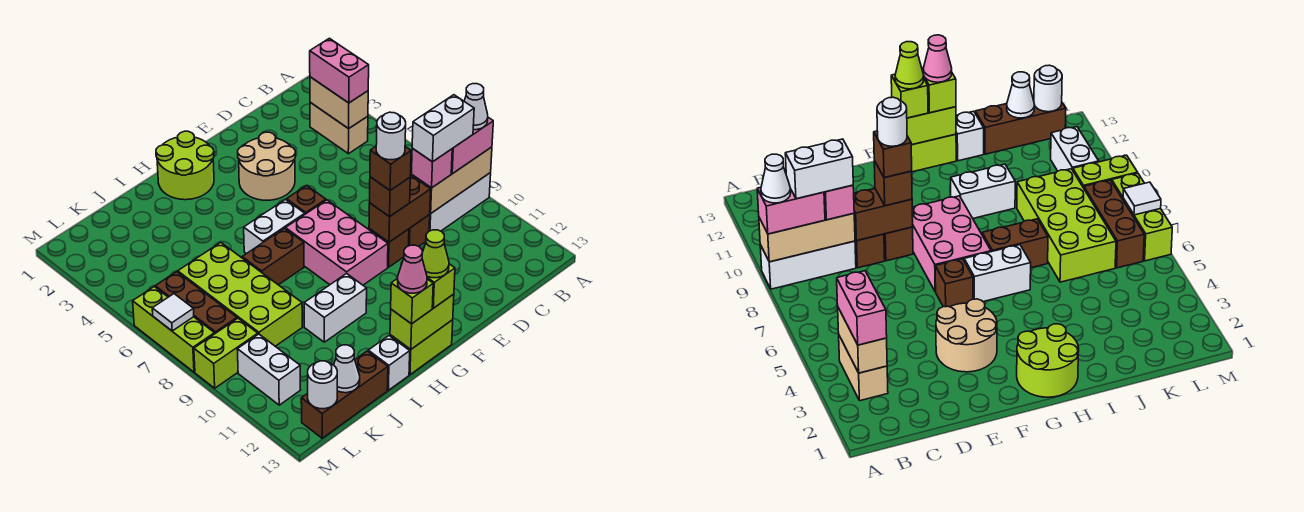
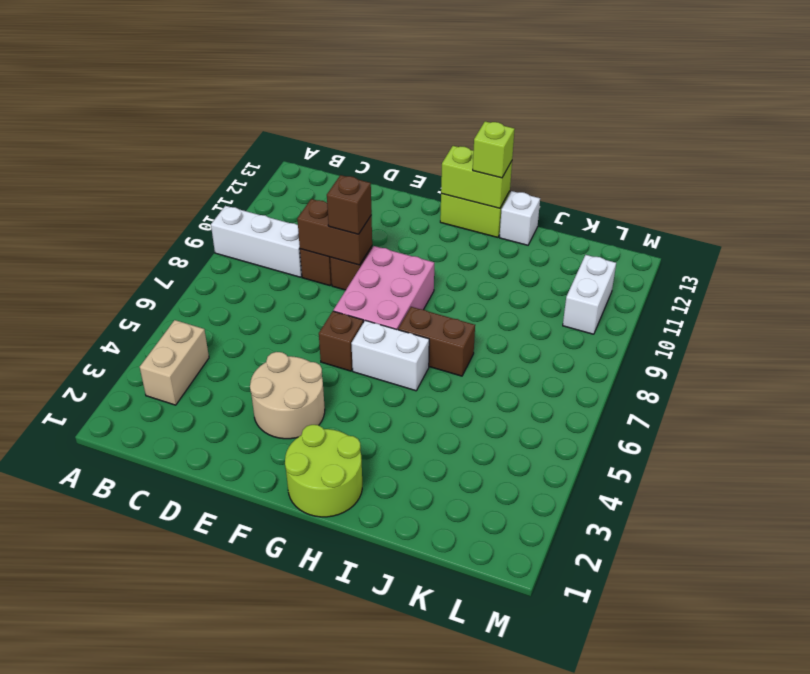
none -> white 1x2 brick [304,273,367,342]
none -> lime 2x4 brick [178,242,302,346]
none -> brown 1x3 brick [301,351,388,438]
none -> brown 1x3 brick [155,272,237,333]

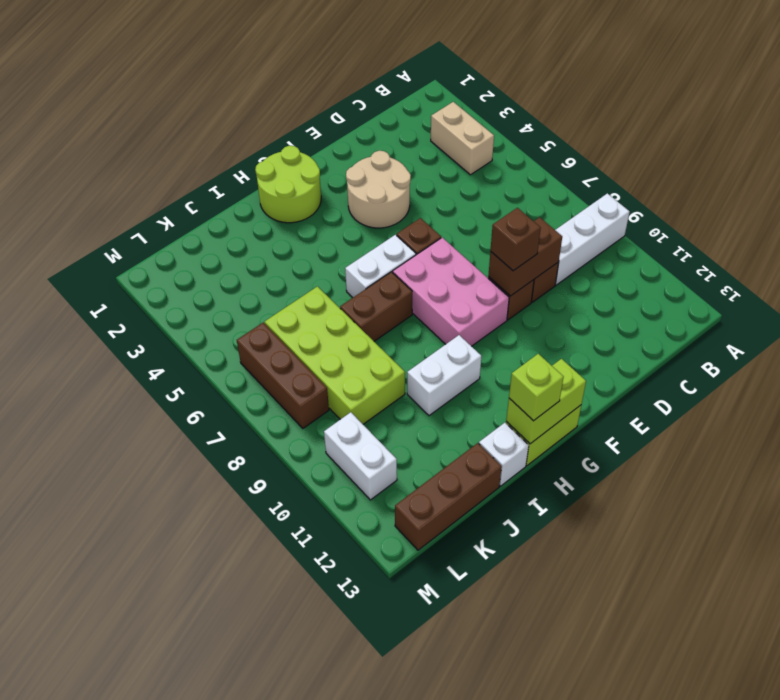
none -> lime 1x2 brick [194,318,258,388]
none -> lime 1x3 brick [133,287,215,372]
none -> tan 1x3 brick [411,147,492,214]
none -> tan 1x2 brick [310,77,368,129]

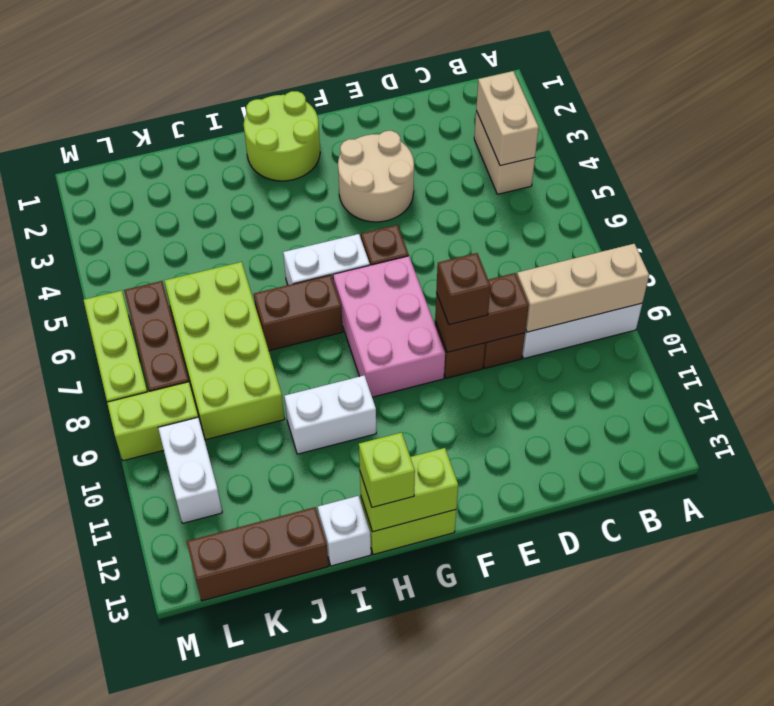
none -> white 1x1 cone [334,345,360,393]
none -> white 1x1 round brick [308,361,337,409]
none -> white 1x1 tile [152,294,194,331]
none -> pink 1x2 brick [451,118,493,174]

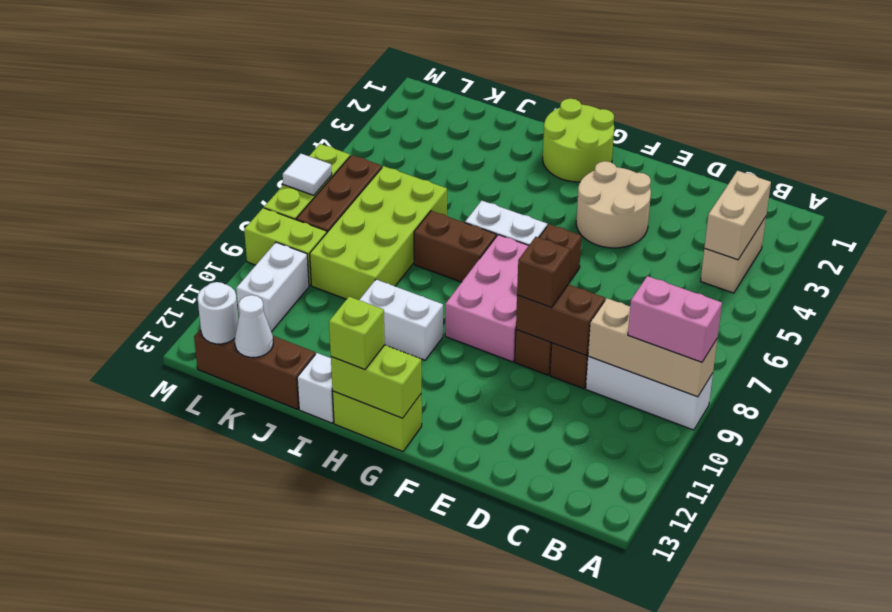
none -> pink 1x2 brick [310,38,369,103]
none -> pink 1x1 brick [412,148,452,188]
none -> lime 1x1 brick [427,264,455,308]
none -> white 1x1 cone [464,84,488,130]

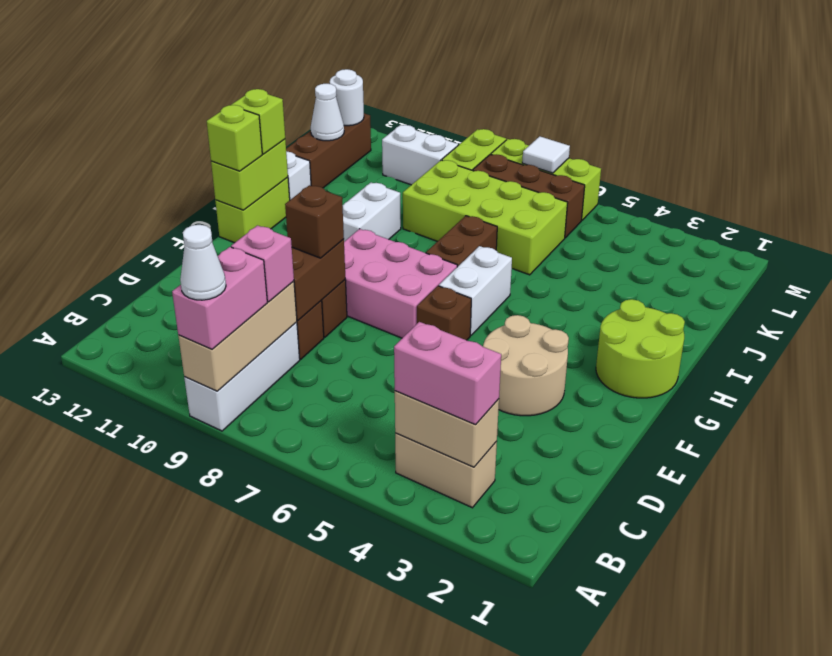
none -> white 1x2 brick [412,95,474,162]
none -> brown 1x1 brick [370,147,411,190]
none -> lime 1x1 cone [422,230,449,278]
none -> pink 1x1 cone [398,245,427,293]

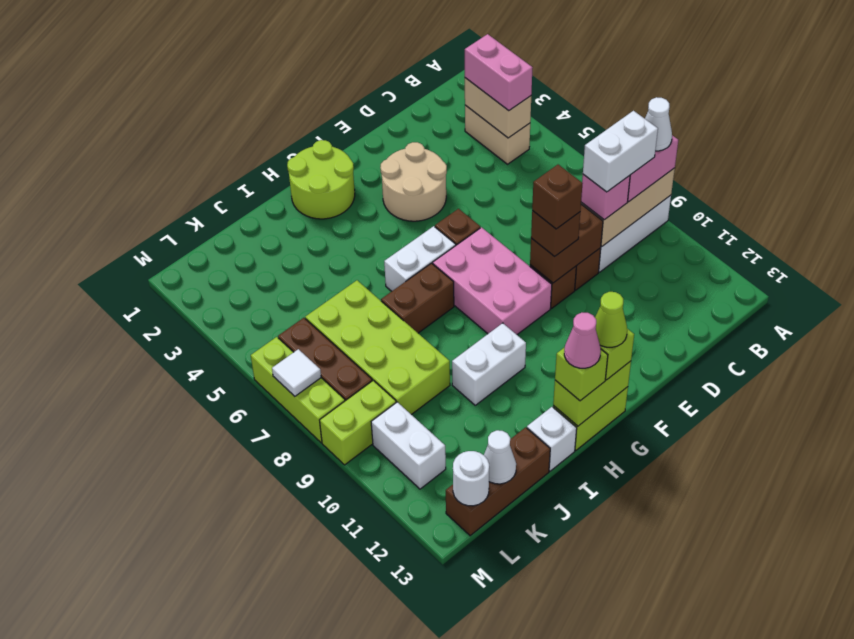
none -> white 1x1 round brick [376,112,406,160]

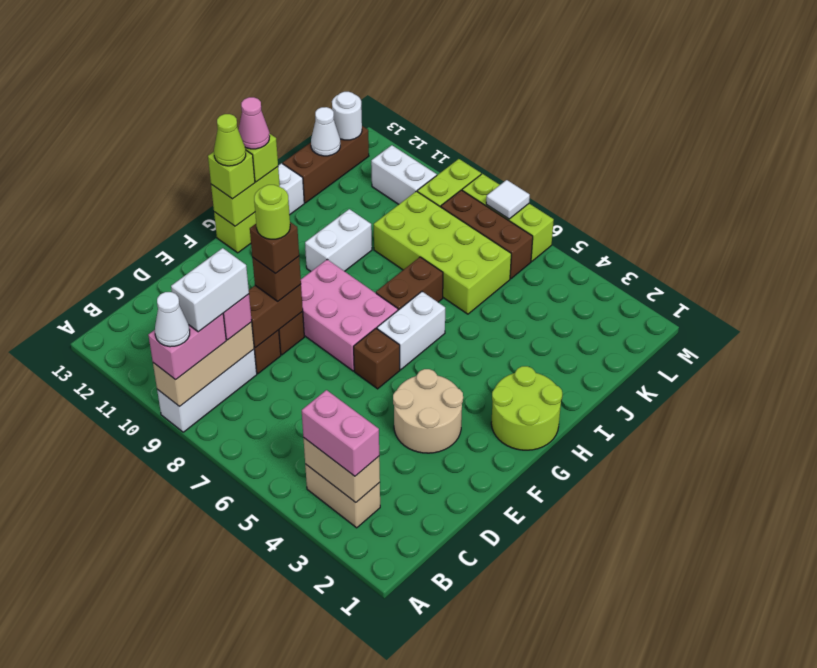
lime 1x1 round brick [254,185,290,239] -> white 1x1 round brick [376,112,406,160]

